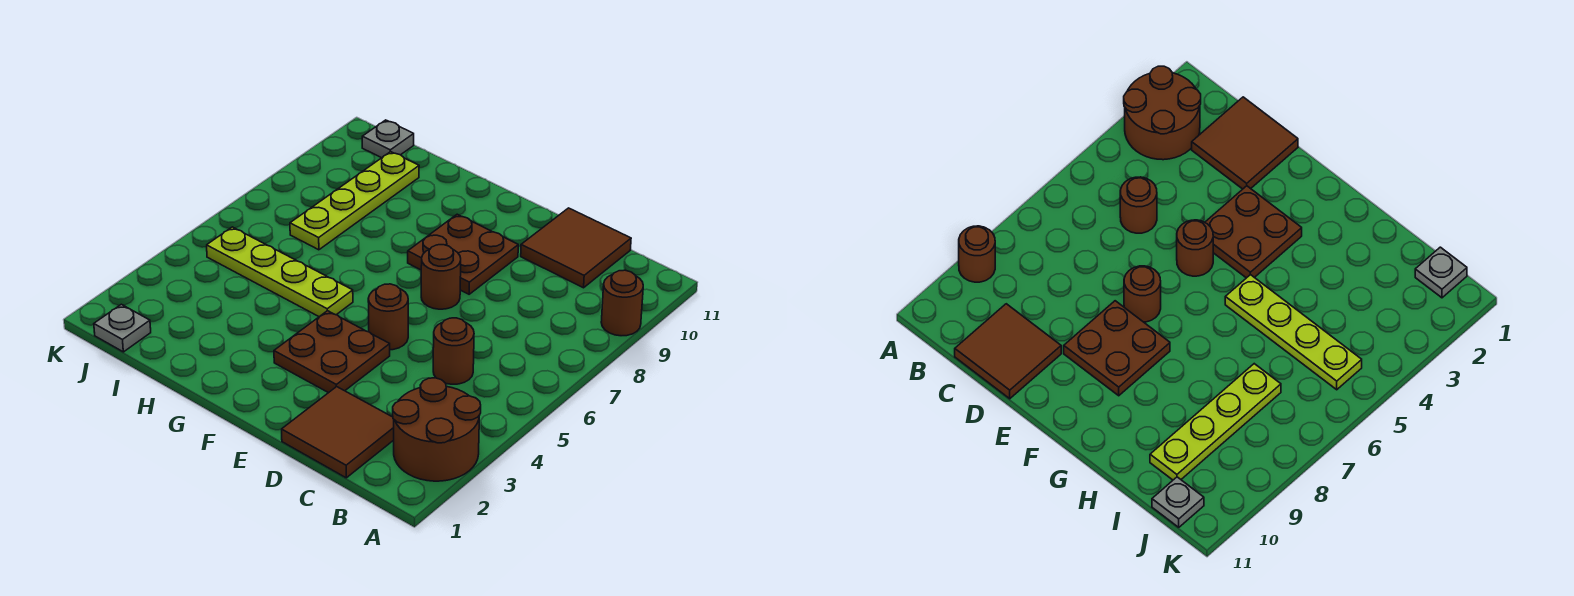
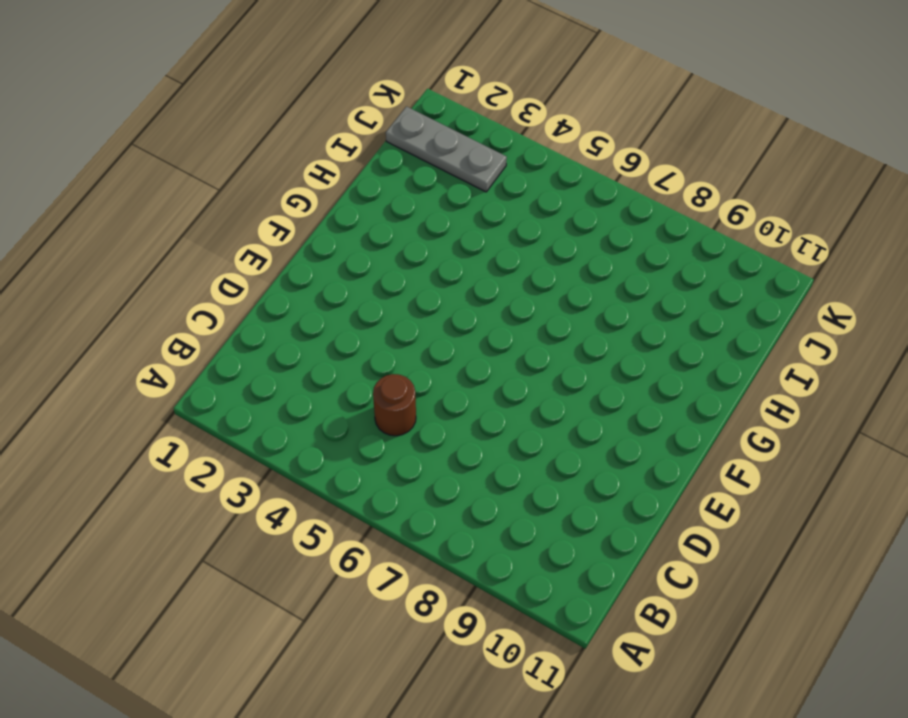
grey 1x3 plate [386,106,507,192] -> grey 1x1 plate [94,304,151,352]
none -> brown 2x2 round brick [393,378,481,481]
none -> brown 1x1 round brick [601,270,643,336]
none -> brown 2x2 tile [282,387,394,478]

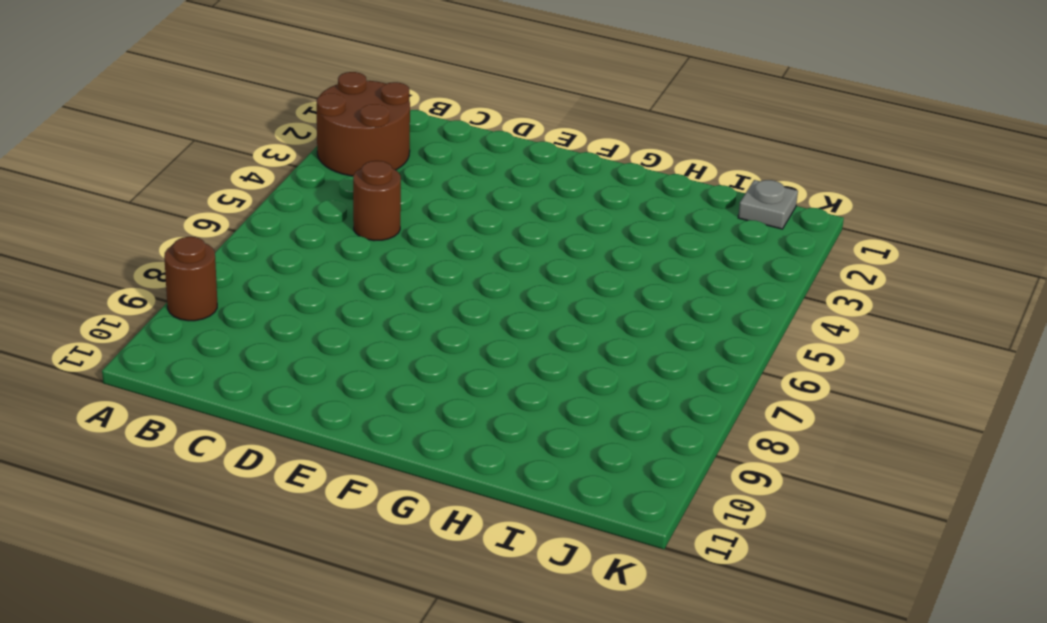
none -> brown 2x2 tile [282,387,394,478]
none -> brown 2x2 tile [521,208,631,288]
none -> brown 2x2 plate [274,311,390,393]

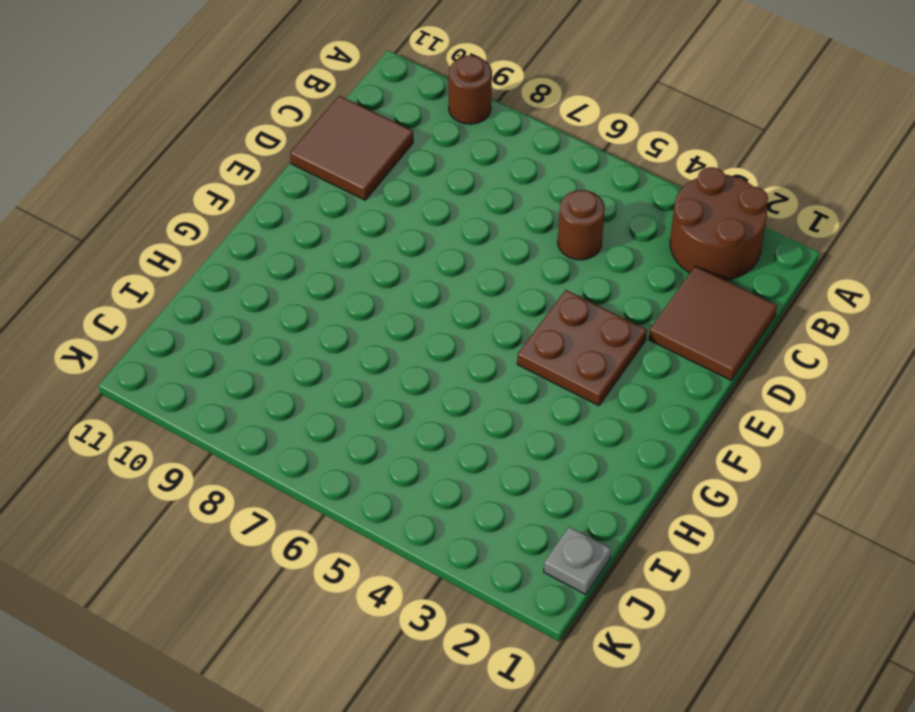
none -> brown 1x1 round brick [368,284,408,350]
none -> brown 1x1 round brick [421,245,461,309]
none -> brown 2x2 plate [408,214,518,294]

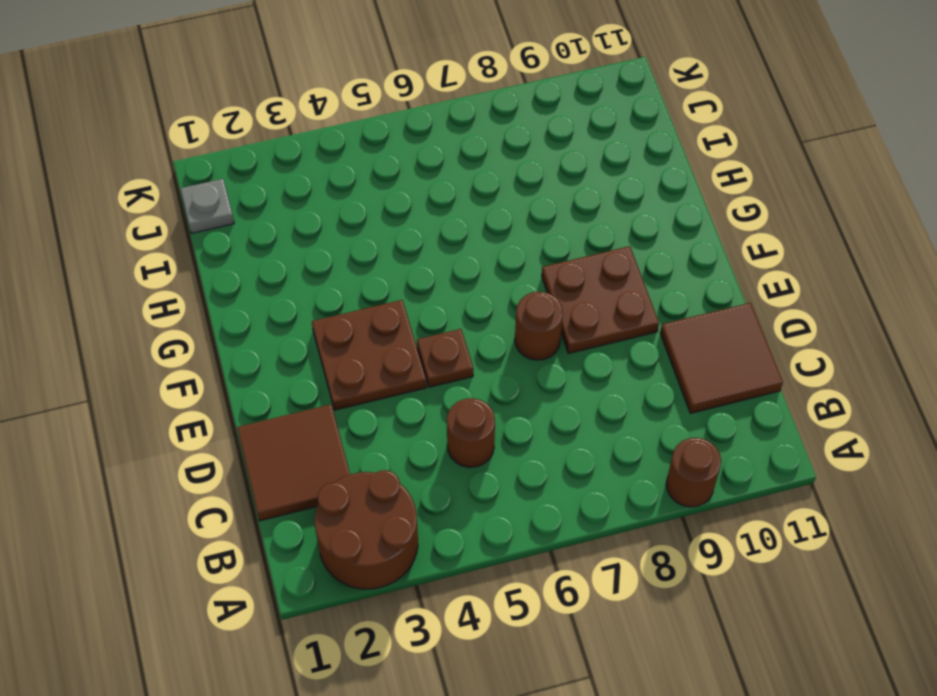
brown 1x1 plate [417,329,473,387] -> brown 1x1 round brick [368,284,408,350]
none -> lime 1x4 plate [207,227,353,317]
none -> lime 1x4 plate [290,152,419,250]
none -> grey 1x1 plate [362,120,414,158]

